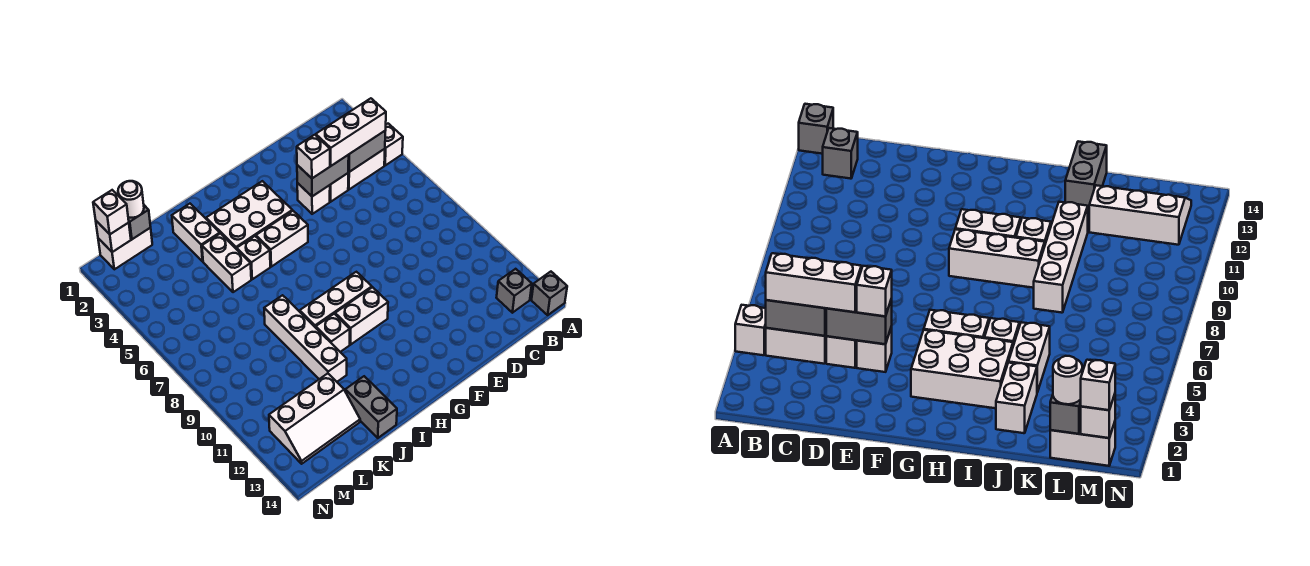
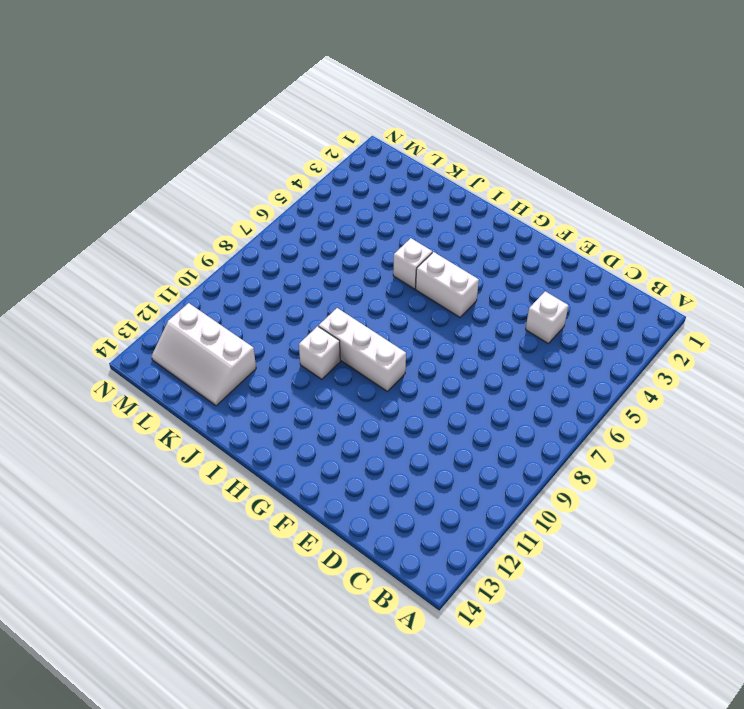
none -> white 1x1 brick [384,124,403,165]
none -> grey 1x1 brick [531,272,567,315]
none -> white 1x2 brick [348,149,385,189]

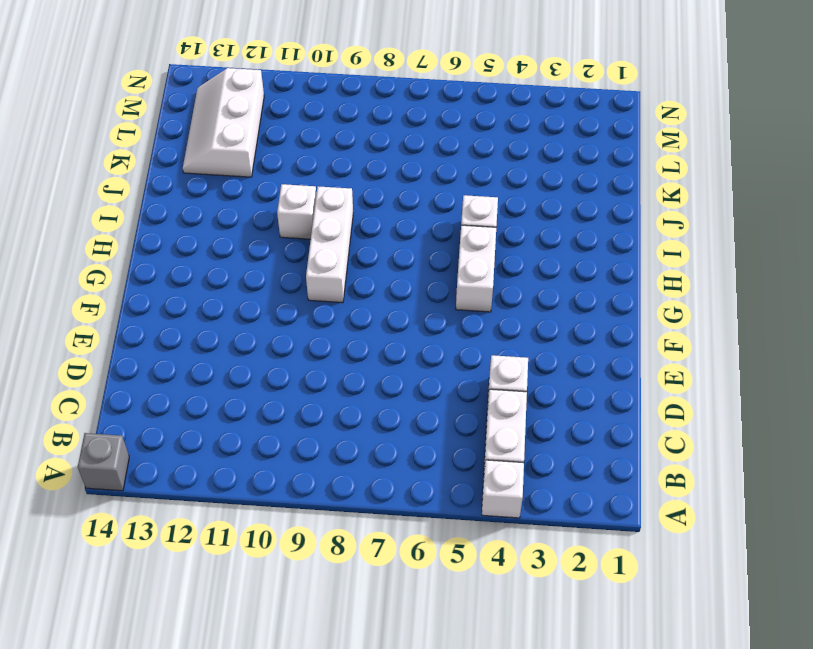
none -> grey 1x1 brick [496,269,532,313]
none -> white 1x1 brick [297,183,330,214]
none -> white 2x3 brick [206,181,292,249]

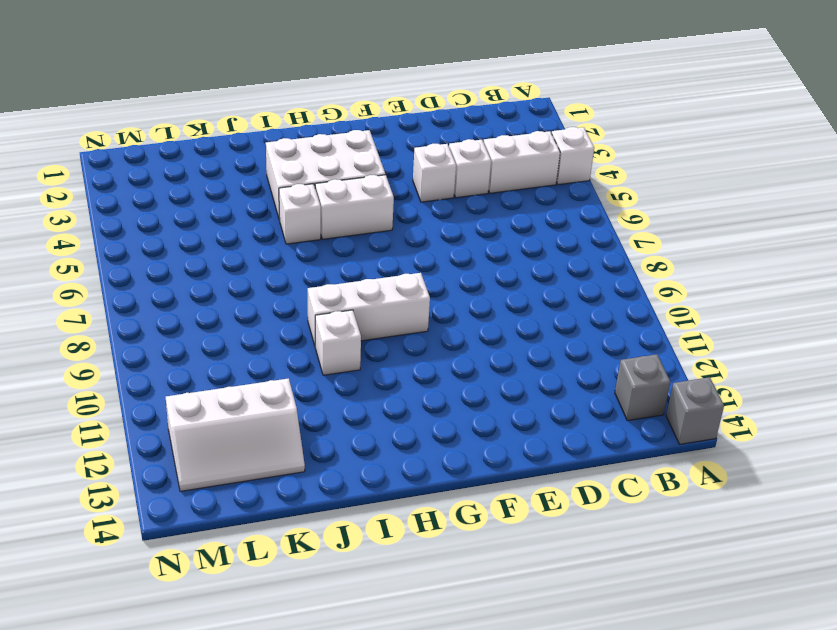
none -> white 1x2 brick [335,287,388,345]
none -> white 1x2 brick [172,204,220,261]
none -> white 1x2 brick [202,233,251,292]

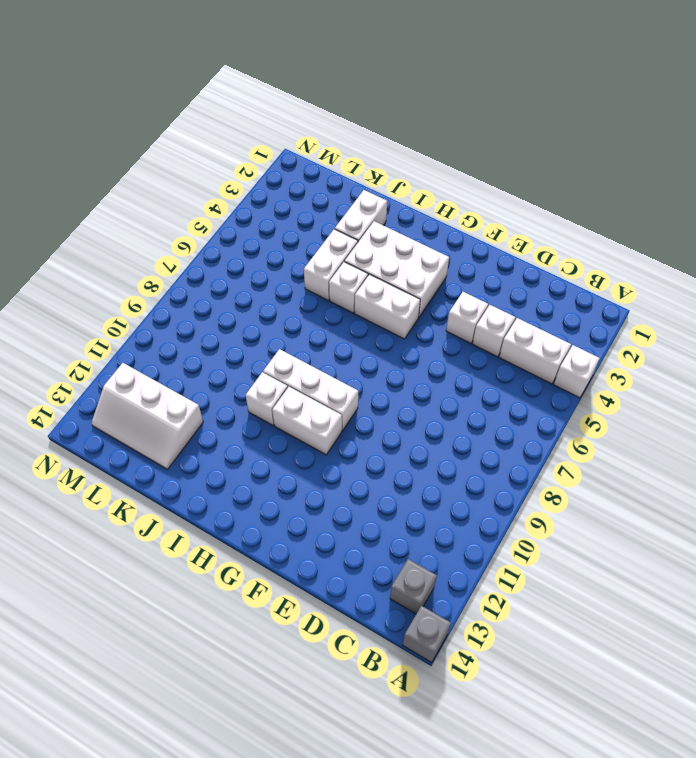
none -> white 1x4 brick [264,295,347,382]
none -> grey 1x2 brick [345,376,397,438]
none -> white 1x2 brick [98,228,152,269]

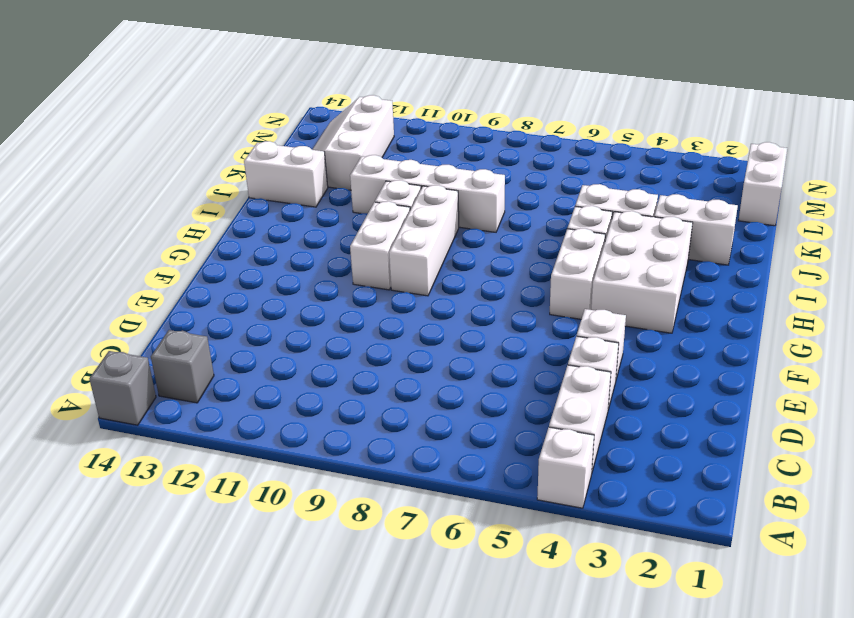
white 1x2 brick [244,141,328,207] -> grey 1x2 brick [345,376,397,438]
none -> grey 1x2 brick [348,130,386,172]
none -> grey 1x2 brick [297,155,349,196]
none -> grey 1x1 brick [128,205,151,239]

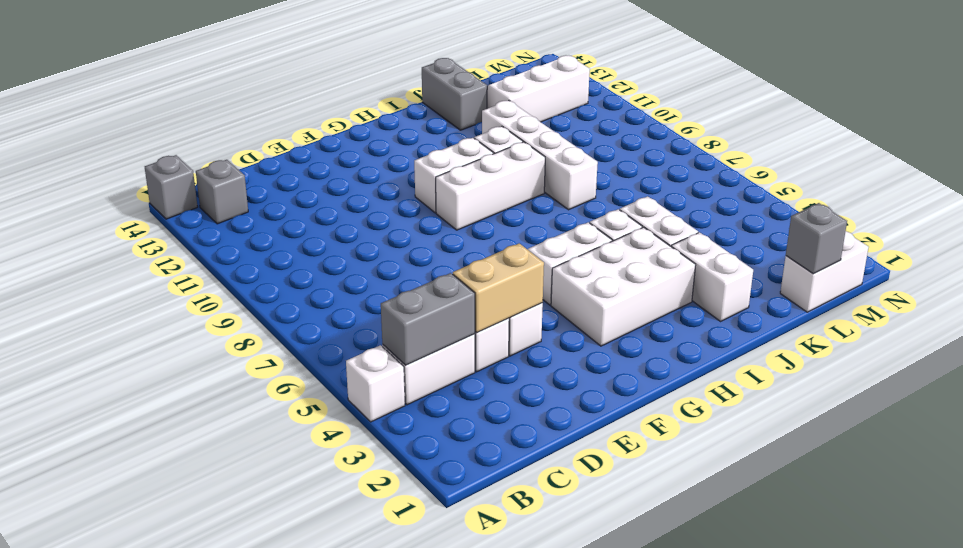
tan 1x2 brick [453,243,544,333] -> grey 1x2 brick [297,155,349,196]
none -> white 1x1 brick [96,221,131,252]
none -> white 1x3 brick [316,98,386,166]
none -> white 1x1 brick [297,135,330,178]

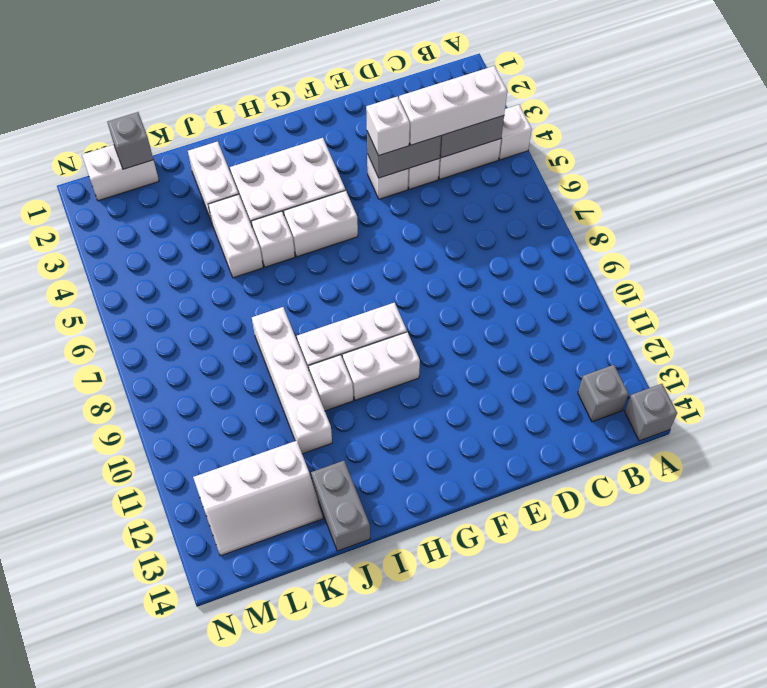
none -> white 1x1 brick [96,221,131,252]
none -> white 1x1 round brick [118,181,144,218]
none -> white 1x1 brick [93,190,129,234]

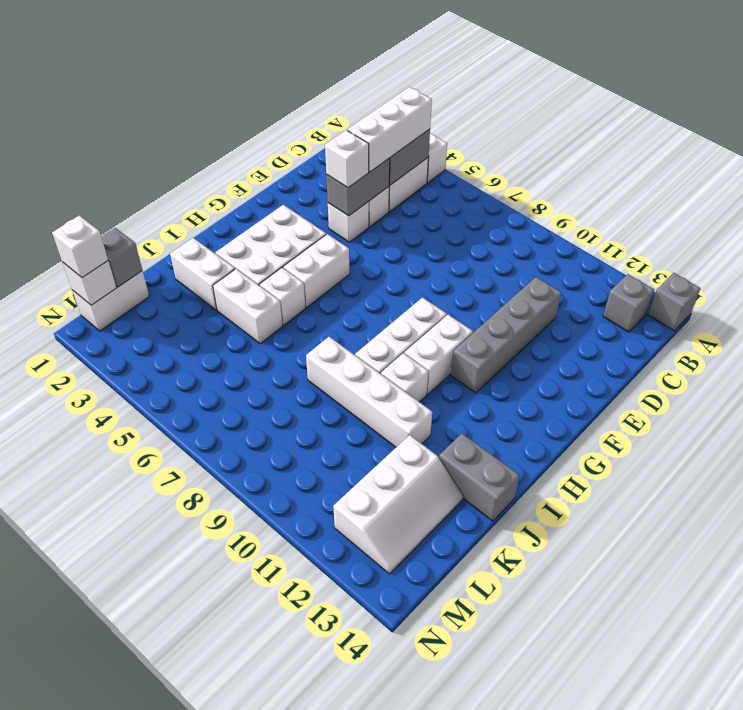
grey 1x4 brick [451,277,561,393] -> none
none -> white 1x1 round brick [118,181,144,218]

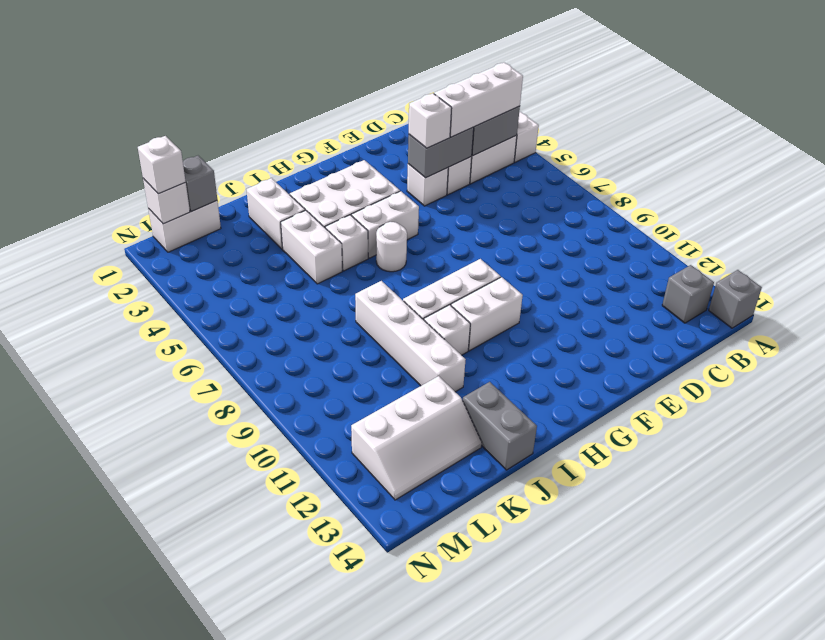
white 1x1 round brick [376,222,407,272] -> white 1x1 round brick moved to [118,181,144,218]

